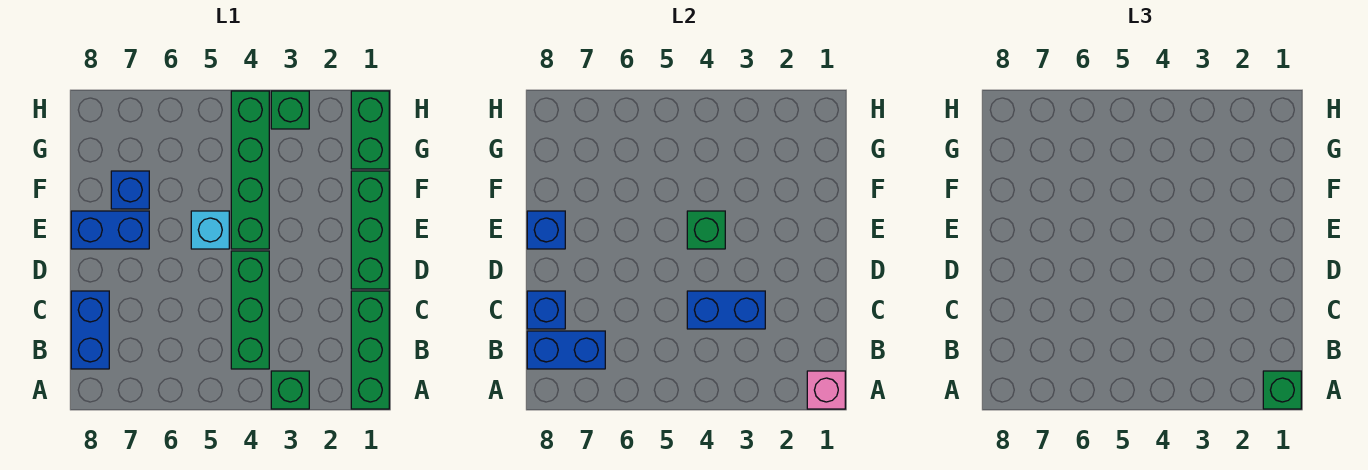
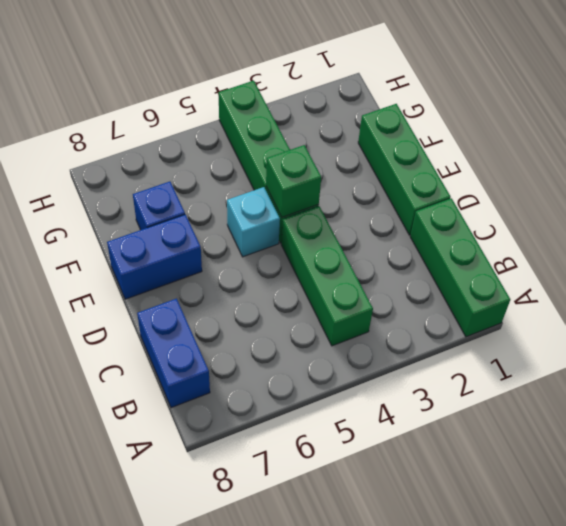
none -> green 1x1 brick [271,371,309,409]
none -> green 1x2 brick [351,91,389,169]
none -> green 1x1 brick [271,91,309,129]

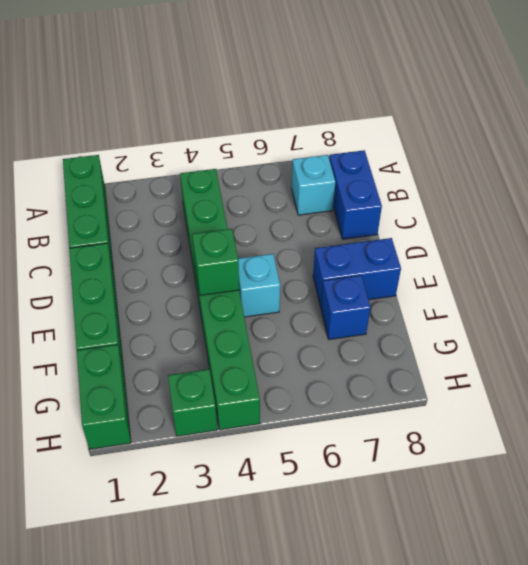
cyan 1x1 brick [292,155,335,215] -> none
none -> green 1x1 brick [271,371,309,409]
none -> pink 1x1 brick [807,371,845,409]
none -> blue 1x2 brick [527,331,605,369]

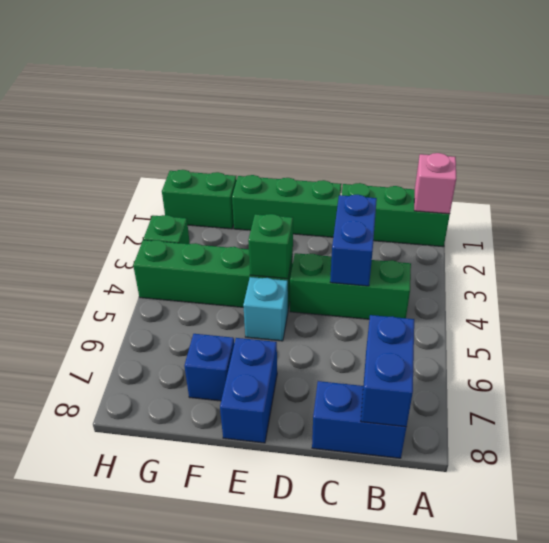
none -> green 1x1 brick [271,371,309,409]
none -> blue 1x1 brick [527,291,565,329]
none -> blue 1x1 brick [527,211,565,249]

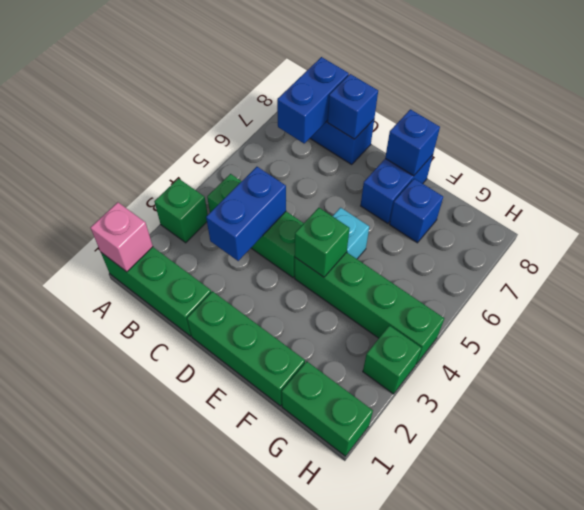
none -> green 1x1 brick [1263,371,1301,409]

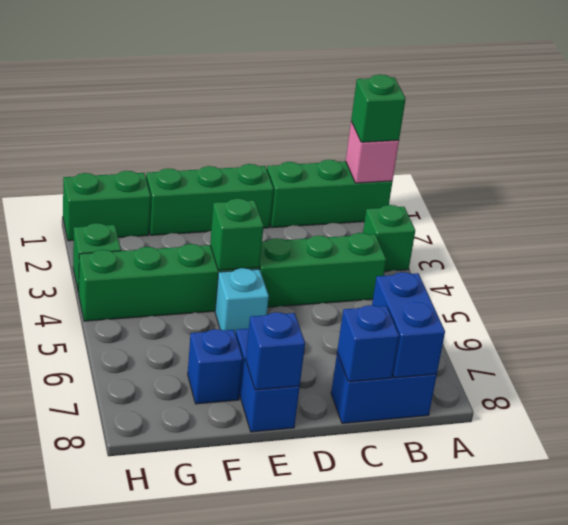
none -> blue 1x2 brick [687,291,765,329]

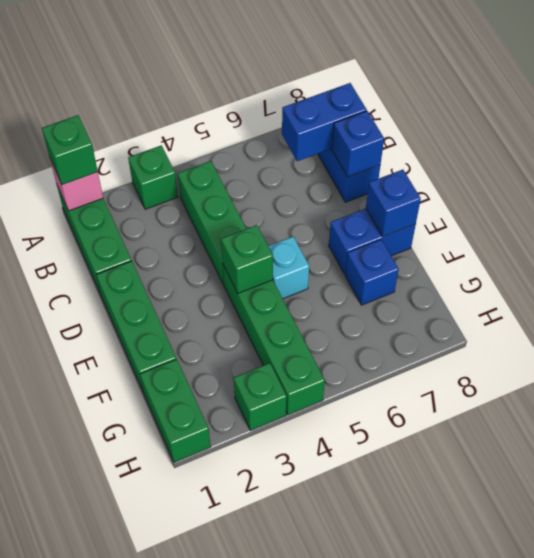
none -> blue 1x2 brick [687,291,765,329]

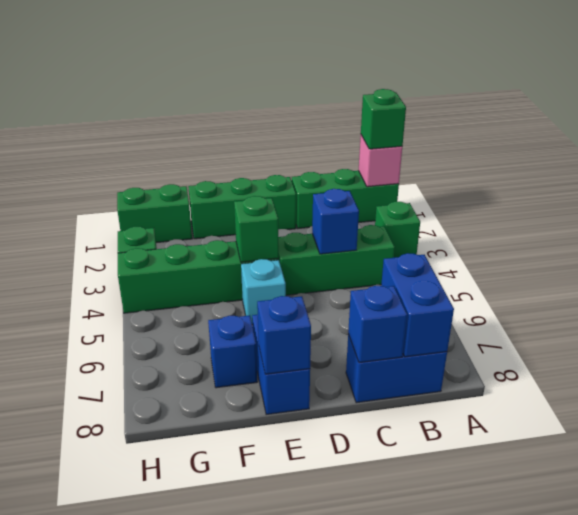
blue 1x1 brick [312,189,359,254] -> blue 1x2 brick [687,291,765,329]

